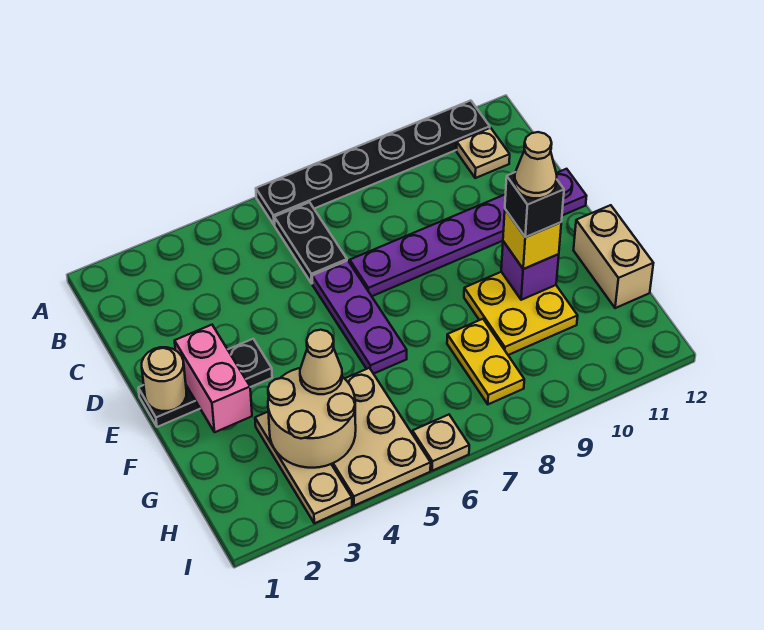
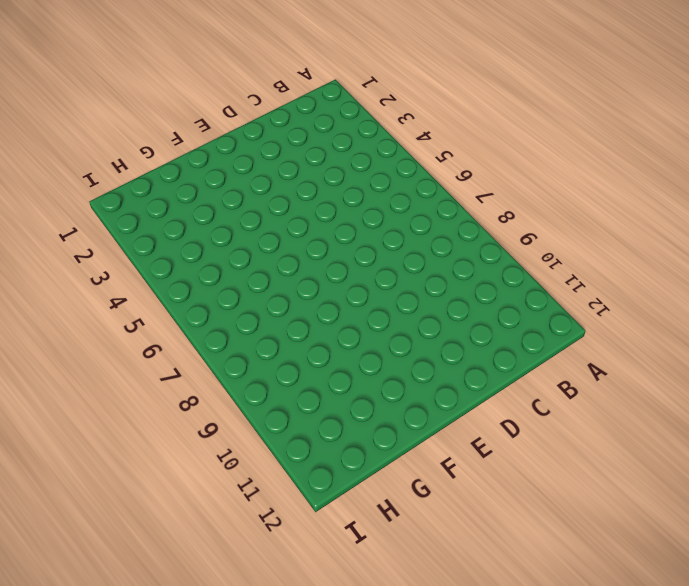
none -> black 1x6 plate [256,101,490,225]
none -> black 1x2 plate [274,202,347,283]
none -> tan 1x1 plate [456,128,510,178]

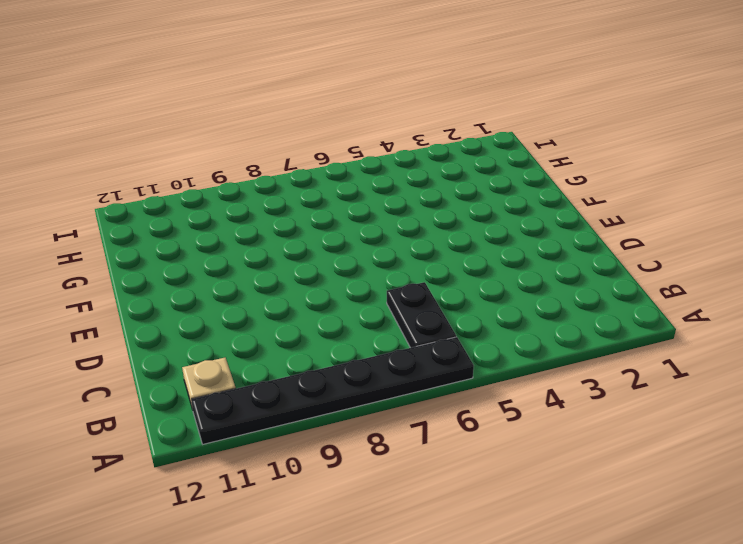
none -> purple 1x3 plate [312,261,407,374]
none -> purple 1x6 plate [350,169,586,296]
none -> black 1x3 plate [138,339,272,427]

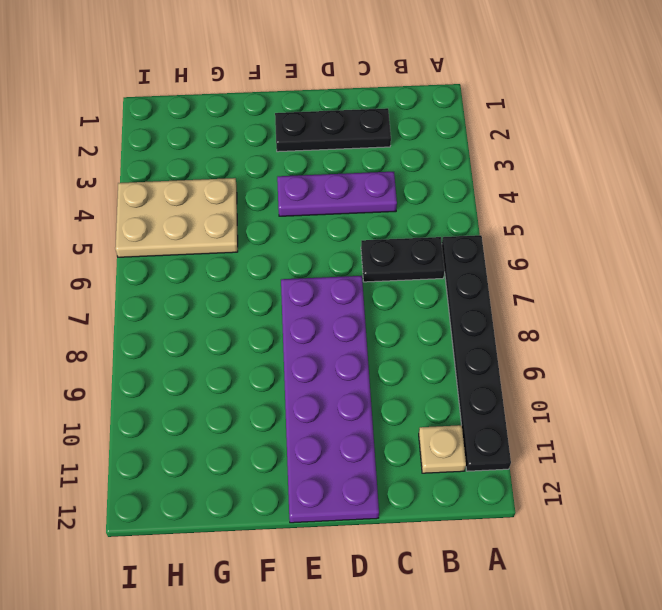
black 1x3 plate [275,108,391,152] -> black 1x3 plate turned to [138,339,272,427]
purple 1x3 plate [277,172,397,216] -> purple 1x3 plate moved to [312,261,407,374]
purple 2x6 plate [281,276,379,523] -> purple 1x6 plate [350,169,586,296]
none -> yellow 2x2 plate [464,272,578,355]
none -> tan 1x2 brick [573,205,653,308]
none -> tan 1x3 plate [255,412,352,523]

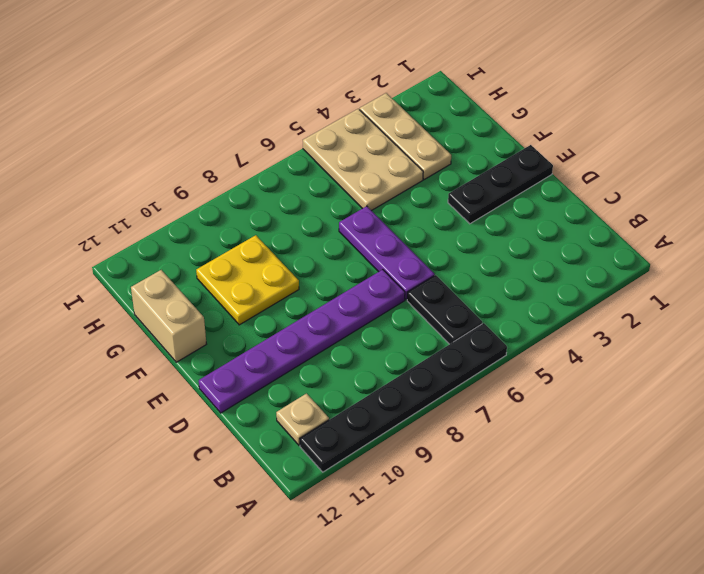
none -> yellow 1x2 plate [447,319,524,404]
none -> tan 1x1 plate [412,415,469,471]
none -> tan 1x1 round brick [142,347,186,411]

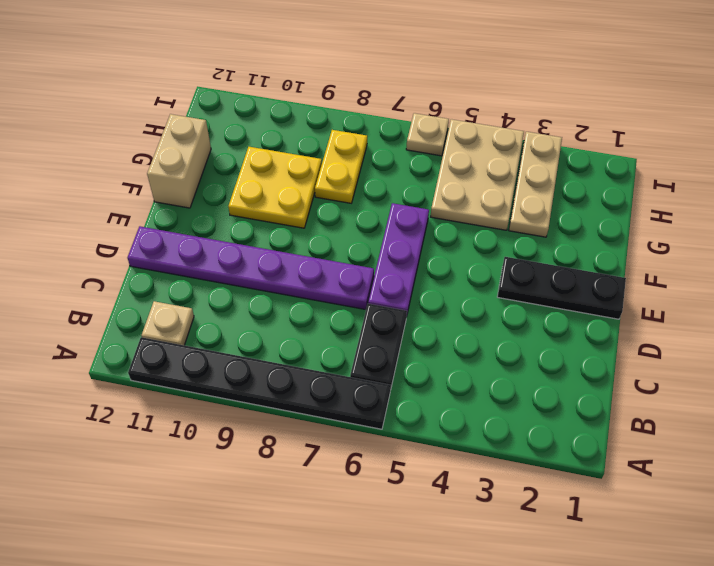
none -> tan 1x1 round brick [142,347,186,411]
none -> pink 1x2 brick [175,325,252,432]
none -> purple 1x1 brick [501,241,559,300]

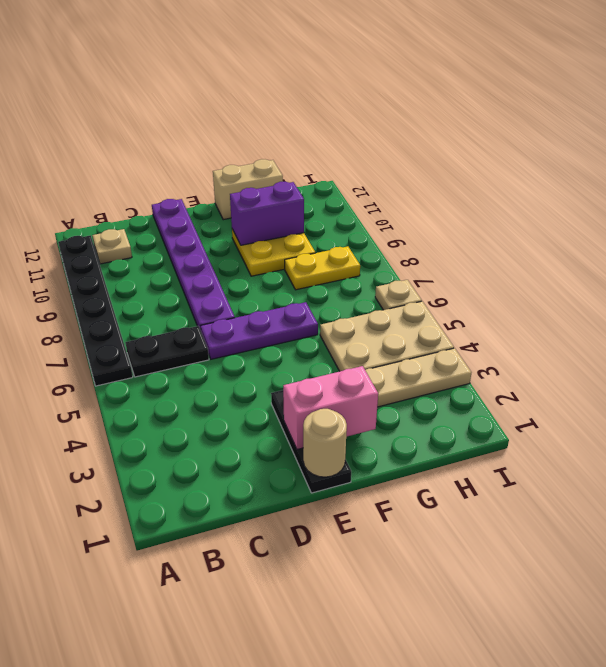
purple 1x2 brick [230,182,304,245] -> purple 1x1 brick [501,241,559,300]
none -> tan 2x2 round brick [268,368,356,468]
none -> yellow 1x1 brick [503,209,561,269]
none -> tan 1x1 cone [300,330,342,394]

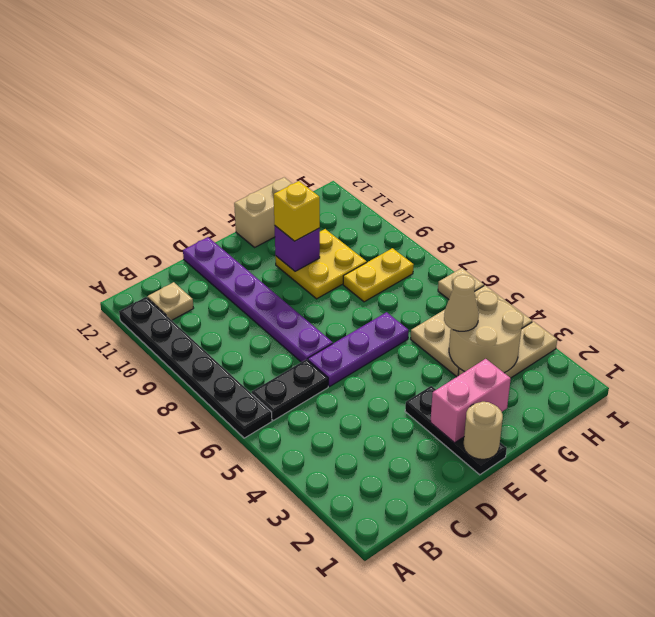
none -> black 1x1 brick [505,172,564,237]
none -> tan 1x1 cone [514,132,557,198]

